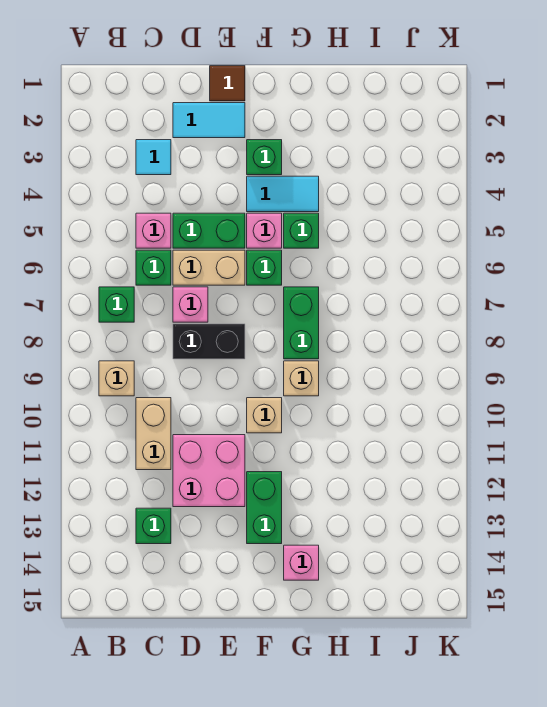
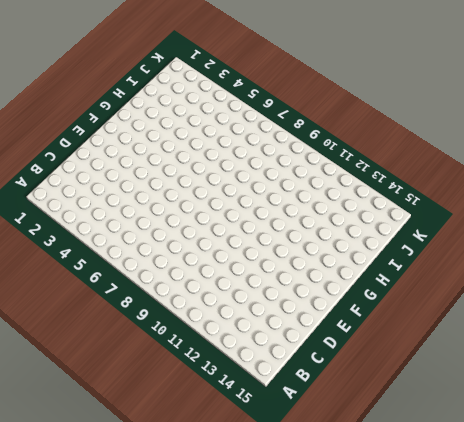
none -> green 1x1 brick [99,287,134,322]
none -> tan 1x1 brick [99,361,134,396]
none -> cyan 1x1 tile [136,140,171,175]

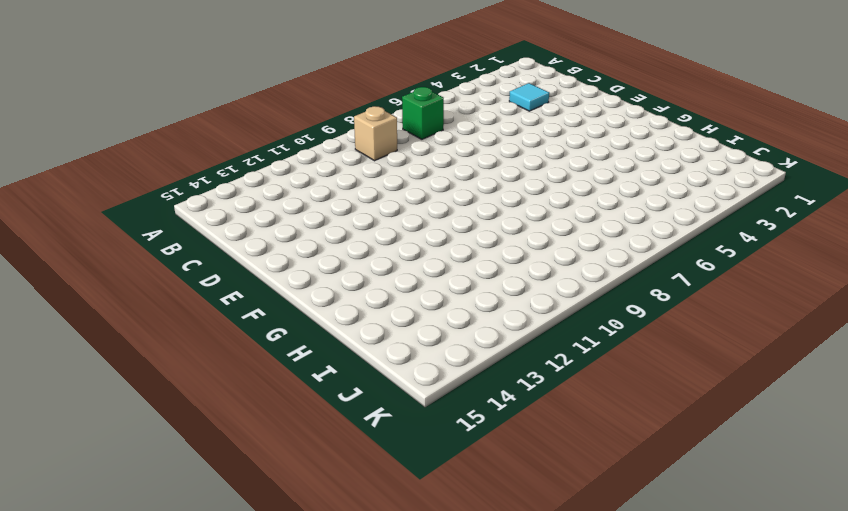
none -> pink 1x1 brick [136,213,171,248]
none -> green 1x1 brick [136,250,171,285]
none -> tan 1x2 brick [136,398,171,470]

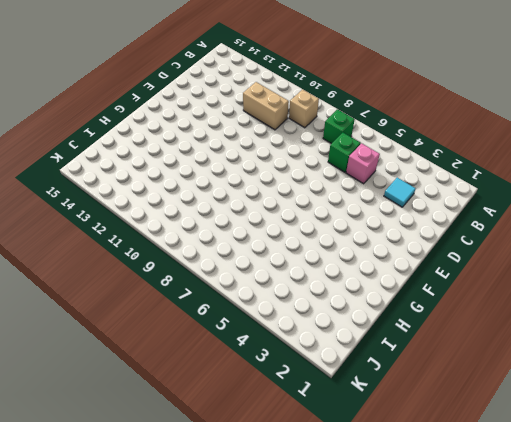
none -> green 1x1 brick [136,508,171,544]
none -> cyan 1x2 tile [173,103,245,138]
none -> green 1x2 brick [173,213,245,248]

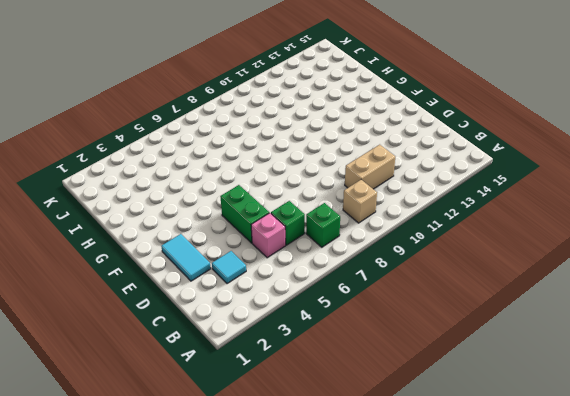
none -> green 1x1 brick [136,508,171,544]
none -> tan 1x2 brick [173,250,245,285]
none -> pink 1x1 brick [173,287,208,322]

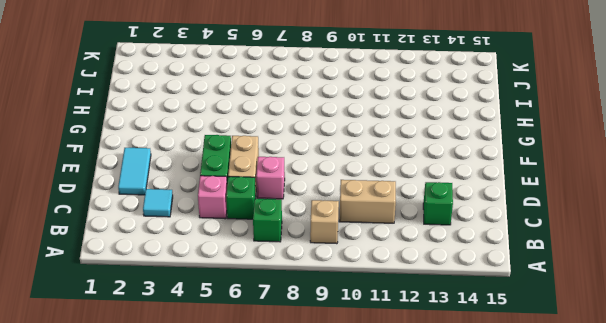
none -> black 1x2 brick [173,324,245,359]
none -> pink 2x2 brick [173,435,245,507]
none -> brown 1x1 tile [210,66,245,101]

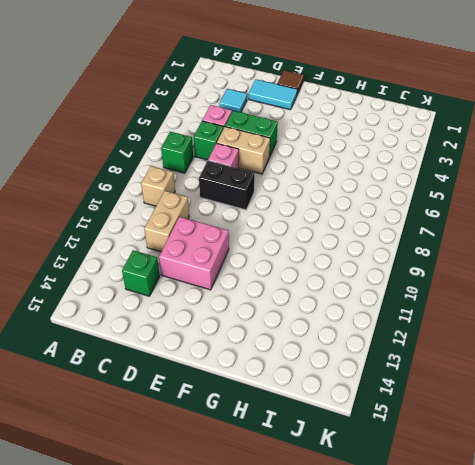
none -> green 1x1 brick [247,140,282,175]
none -> cyan 1x2 tile [247,176,319,212]
none -> pink 1x1 brick [247,213,282,248]

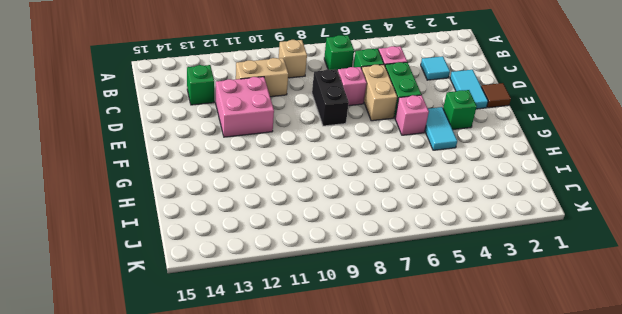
none -> green 1x1 brick [247,250,282,285]
none -> tan 1x1 brick [247,398,282,433]
none -> green 1x2 brick [247,472,282,544]

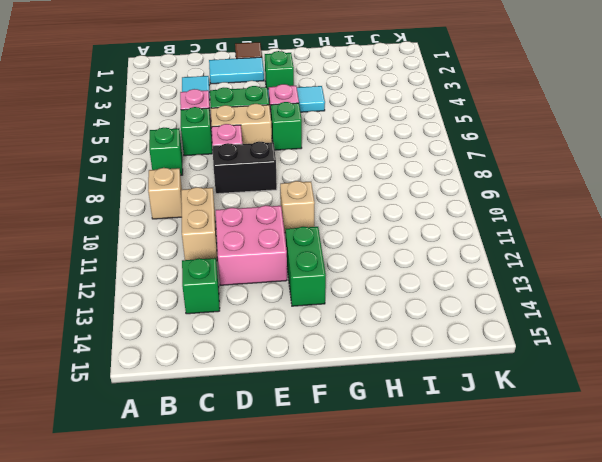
none -> green 1x1 brick [284,213,319,248]
none -> green 1x2 brick [284,287,319,359]
none -> tan 1x1 brick [284,361,319,396]

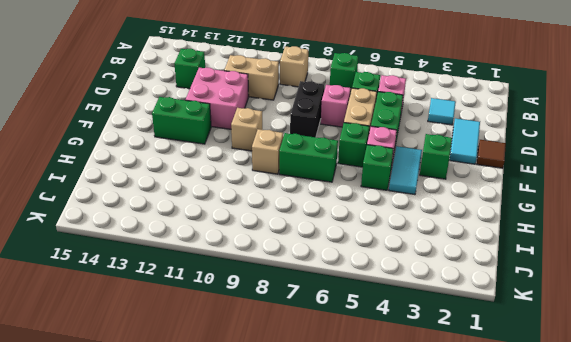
none -> pink 1x1 brick [284,545,319,580]

